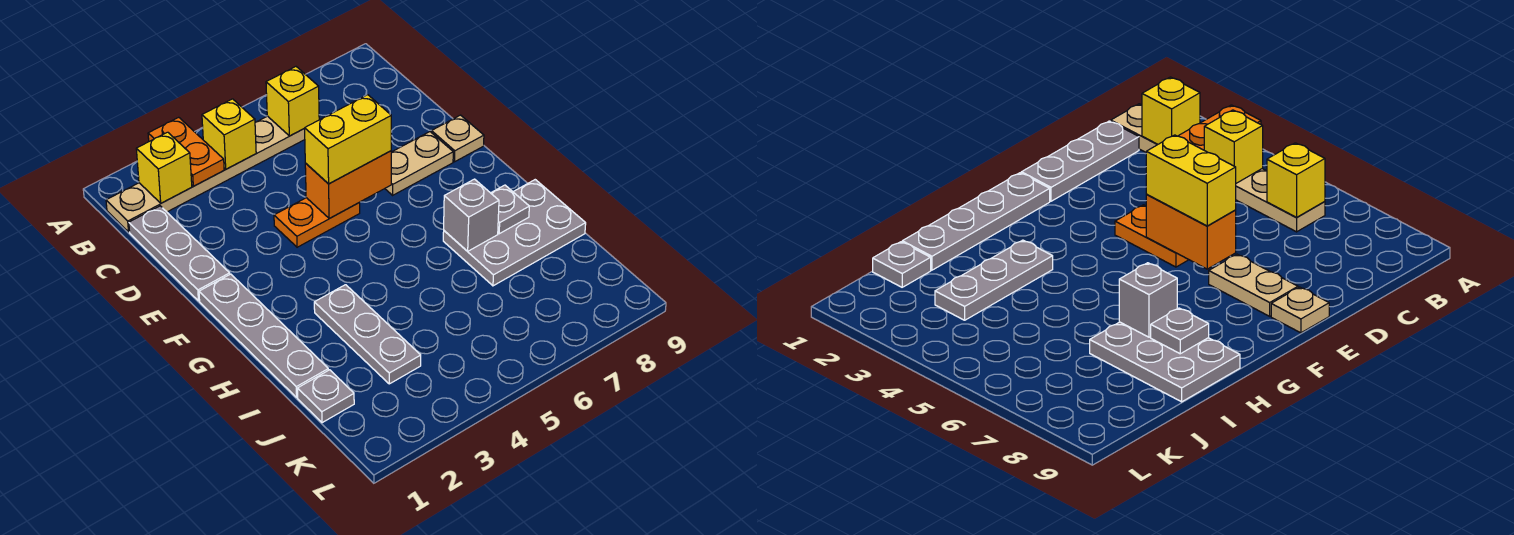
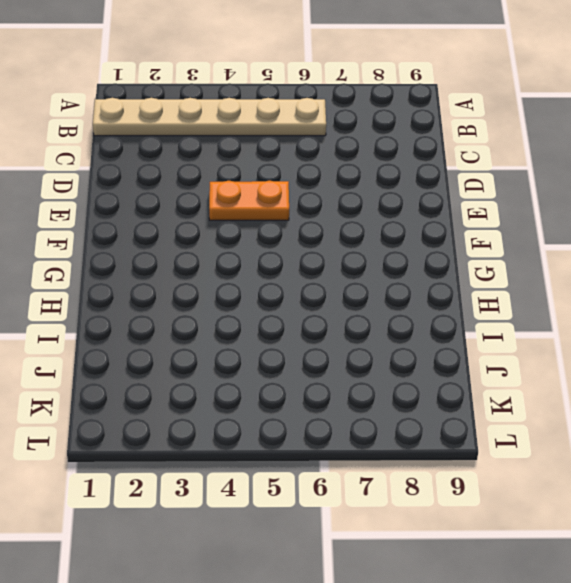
none -> grey 1x3 plate [129,206,230,301]
none -> tan 1x2 plate [385,132,453,195]
none -> tan 1x1 plate [431,115,484,162]

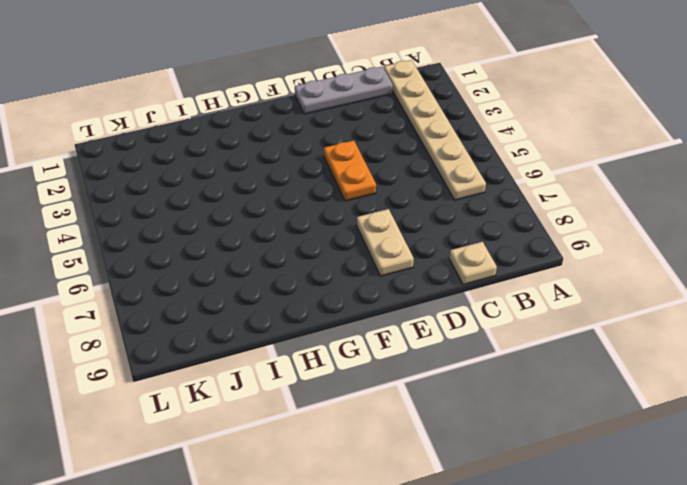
tan 1x1 plate [450,242,497,285] -> tan 1x1 plate moved to [431,115,484,162]
none -> grey 1x4 plate [199,274,328,397]
none -> grey 1x3 plate [314,285,421,384]
none -> grey 2x3 plate [443,180,586,286]

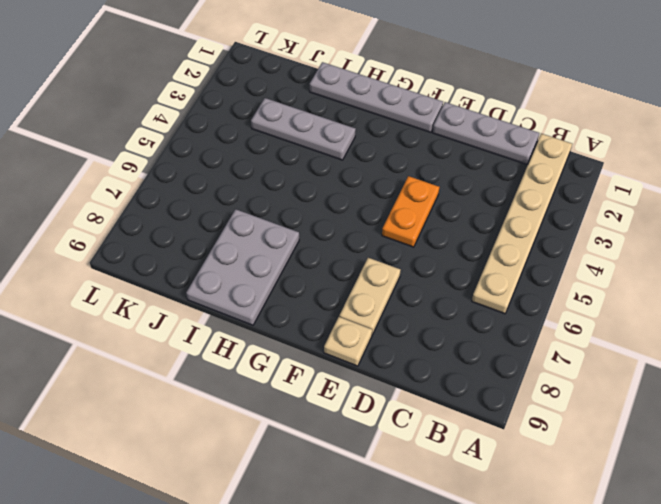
none -> grey 1x1 plate [298,370,354,423]
none -> orange 1x2 plate [148,117,224,186]
none -> yellow 1x1 brick [136,132,192,203]

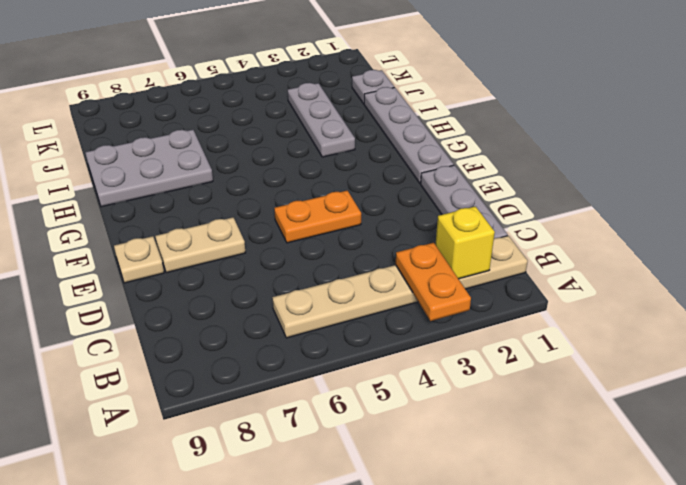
none -> yellow 1x1 brick [202,99,256,169]
none -> yellow 1x1 brick [266,67,319,136]
none -> orange 1x2 brick [305,151,391,219]

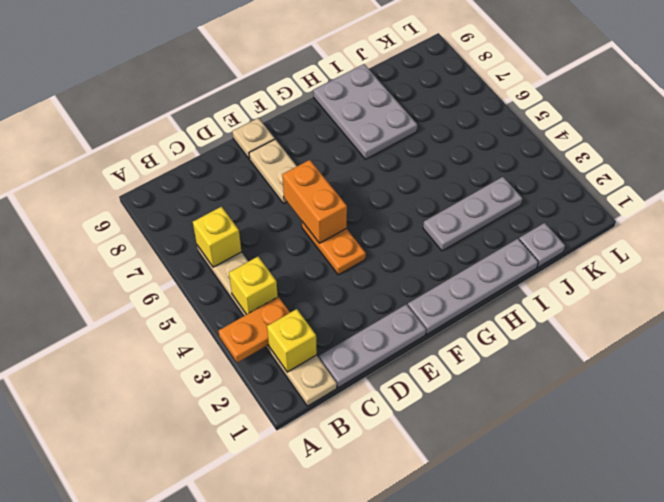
none -> grey 1x1 brick [444,179,499,251]
none -> grey 1x1 plate [491,185,529,234]
none -> yellow 1x2 brick [304,95,391,184]

